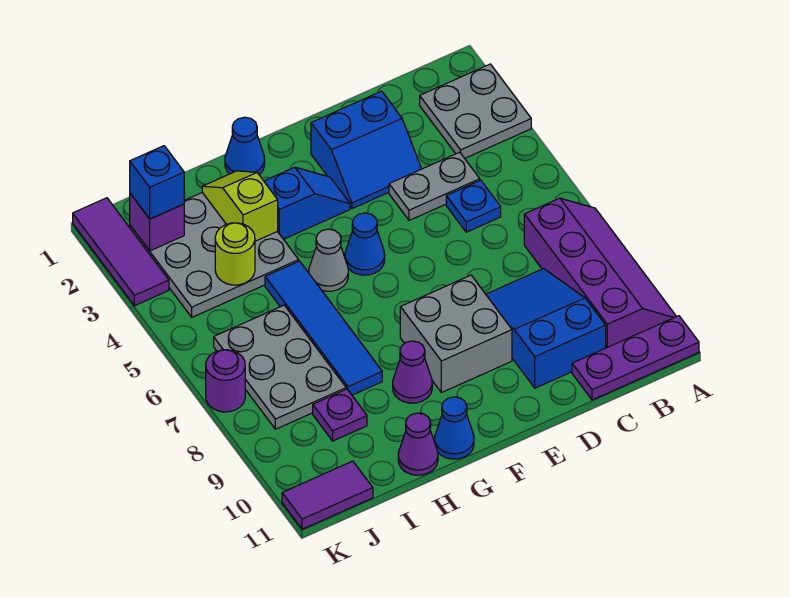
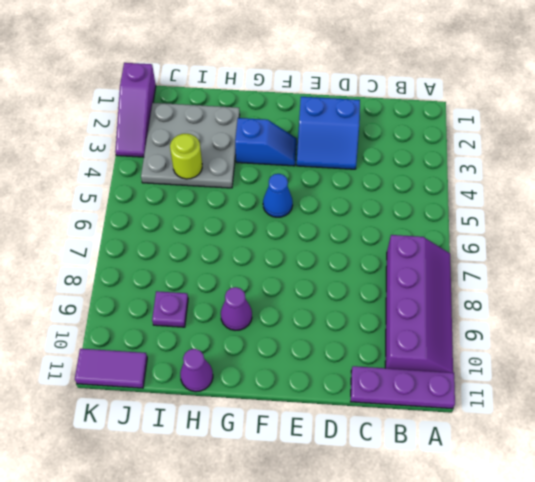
purple 1x3 slope [115,63,156,157] -> purple 1x3 tile [73,198,169,306]
none -> grey 2x2 plate [420,64,531,158]
none -> grey 1x2 plate [389,152,480,220]
none -> blue 1x1 plate [446,180,501,232]

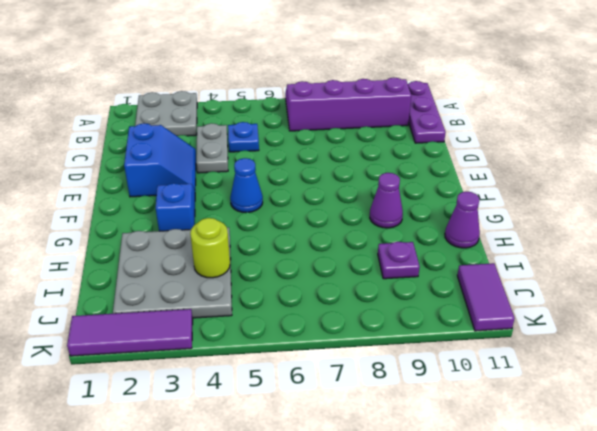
none -> blue 2x3 slope [486,269,606,388]
none -> grey 2x2 brick [400,275,512,393]
none -> blue 1x1 cone [225,117,265,175]

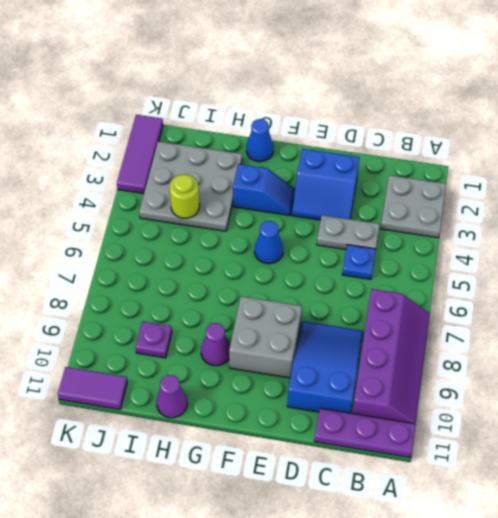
none -> grey 1x1 cone [309,229,348,291]
none -> blue 1x1 cone [435,397,474,459]
none -> blue 1x4 tile [265,261,382,395]

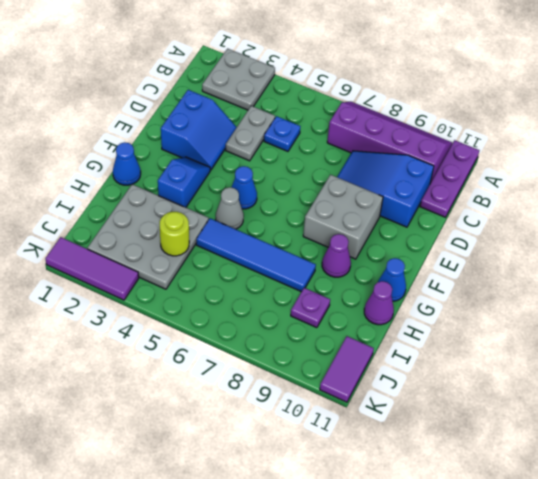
none -> grey 2x3 plate [214,305,346,429]
none -> purple 1x1 round brick [206,350,245,412]
none -> lime 1x2 slope [202,171,278,241]

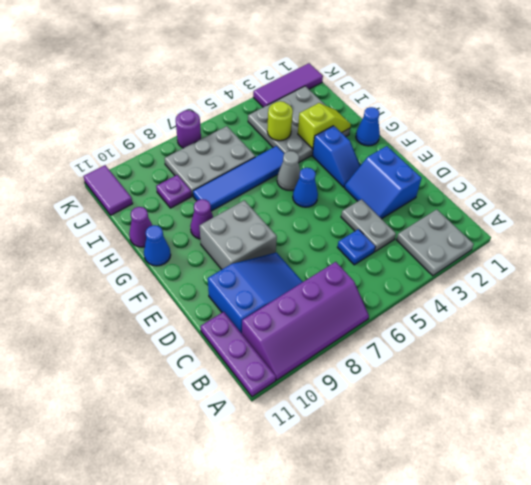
none -> purple 1x1 brick [130,194,184,251]
none -> blue 1x1 brick [130,146,184,219]

